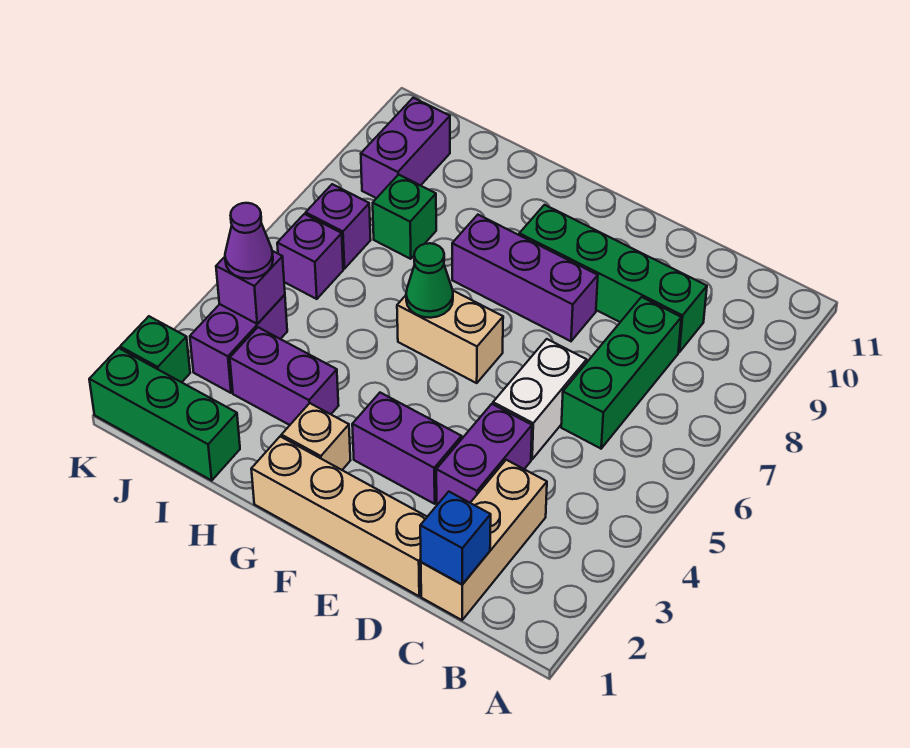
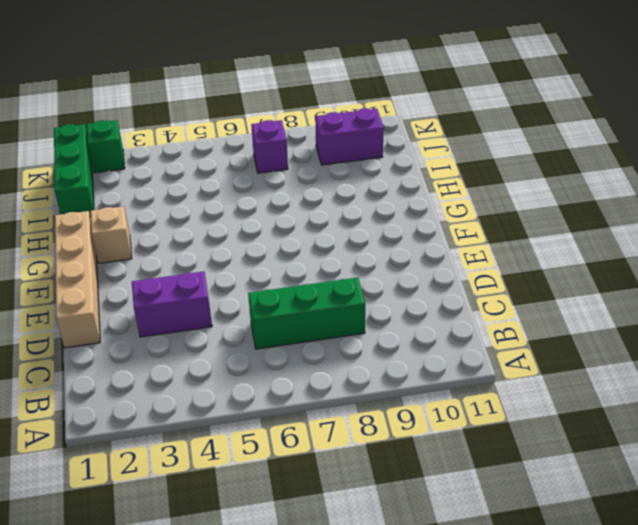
none -> tan 1x3 brick [421,460,547,620]
none -> green 1x4 brick [519,205,707,352]
none -> white 1x2 brick [493,339,587,459]

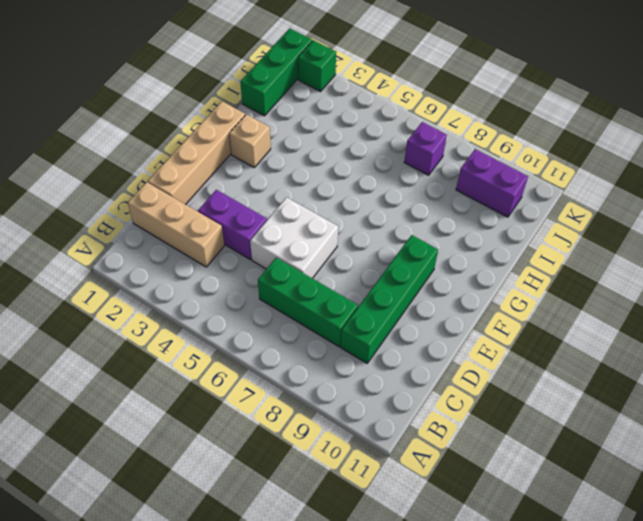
white 2x2 brick [250,197,338,278] -> white 1x2 brick [493,339,587,459]
none -> purple 1x2 brick [352,393,462,504]
none -> purple 1x3 brick [452,215,598,341]
none -> tan 1x2 brick [397,291,503,383]

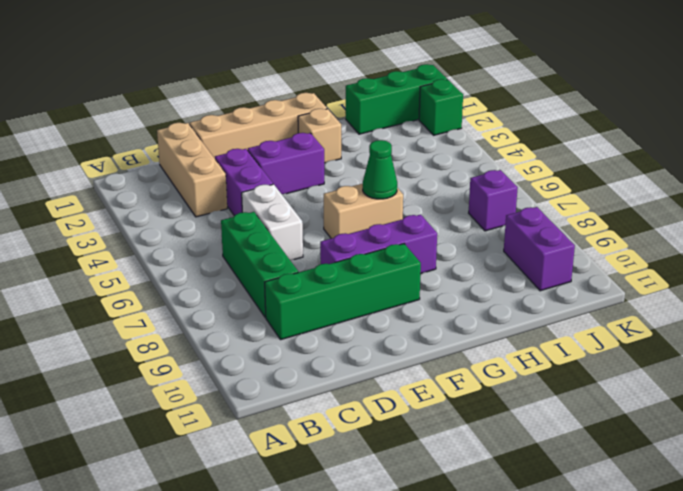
none -> purple 1x2 brick [230,327,339,425]
none -> green 1x1 brick [373,175,436,259]
none -> purple 1x2 brick [190,295,287,393]

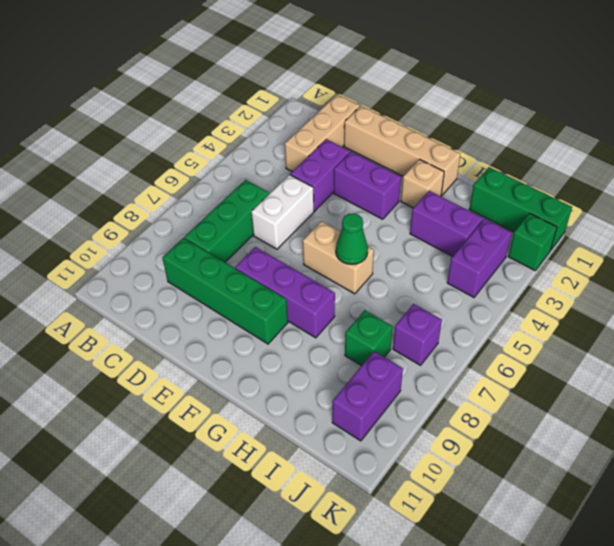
none -> purple 1x1 brick [277,214,343,299]
none -> blue 1x1 brick [420,492,491,584]
none -> purple 1x1 brick [216,251,285,324]

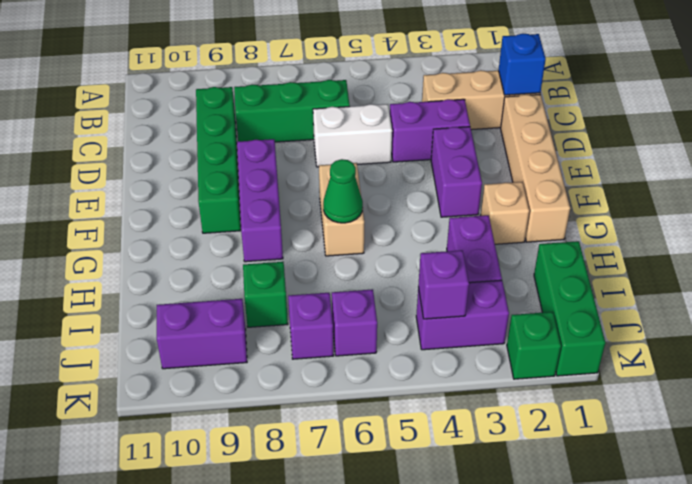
none -> purple 1x1 cone [225,203,273,279]

